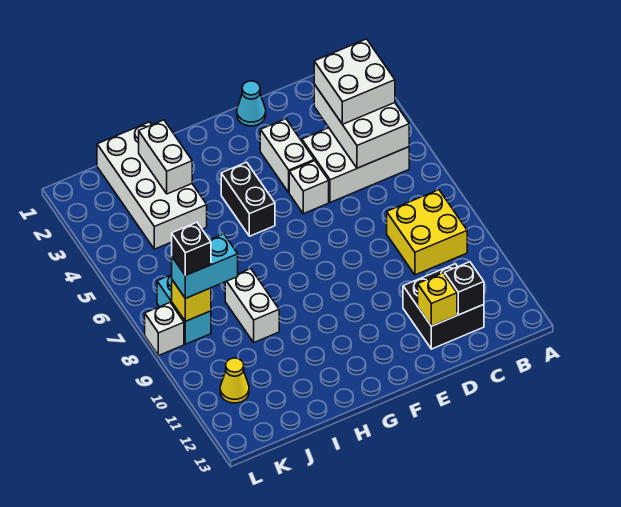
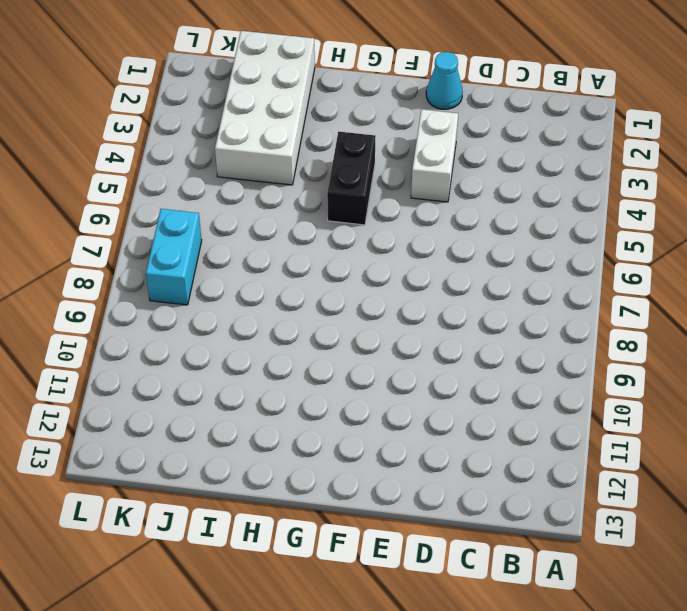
none -> white 2x3 brick [302,128,409,202]
none -> yellow 2x2 brick [387,190,467,275]
none -> black 2x2 brick [403,264,484,349]

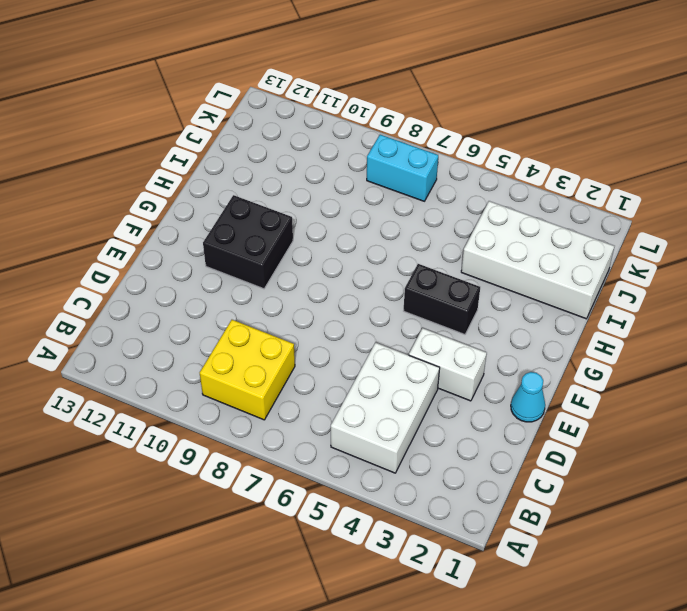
black 2x2 brick [203,195,293,289] -> black 2x2 brick moved to [403,264,484,349]
none -> white 1x1 brick [289,161,329,214]
none -> white 1x2 brick [225,269,279,342]
none -> yellow 1x1 cone [220,358,249,403]

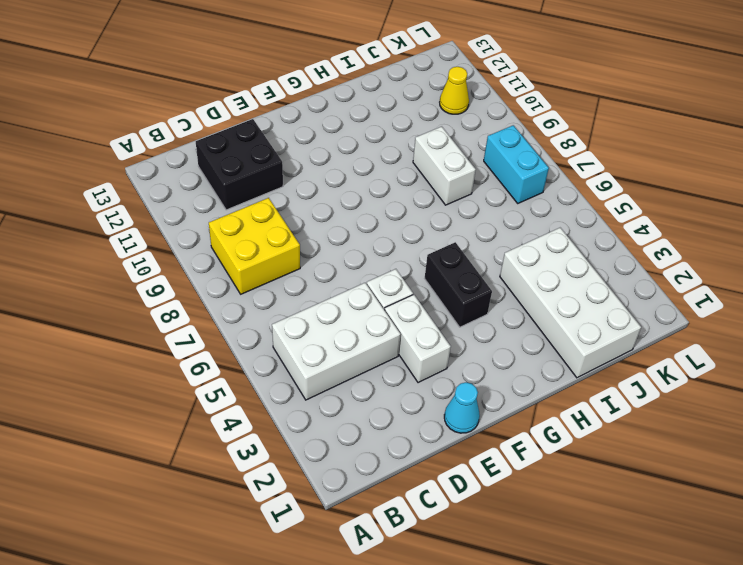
none -> white 1x1 brick [145,303,184,356]
none -> white 2x3 brick [314,84,409,168]
none -> black 1x1 brick [445,262,484,315]

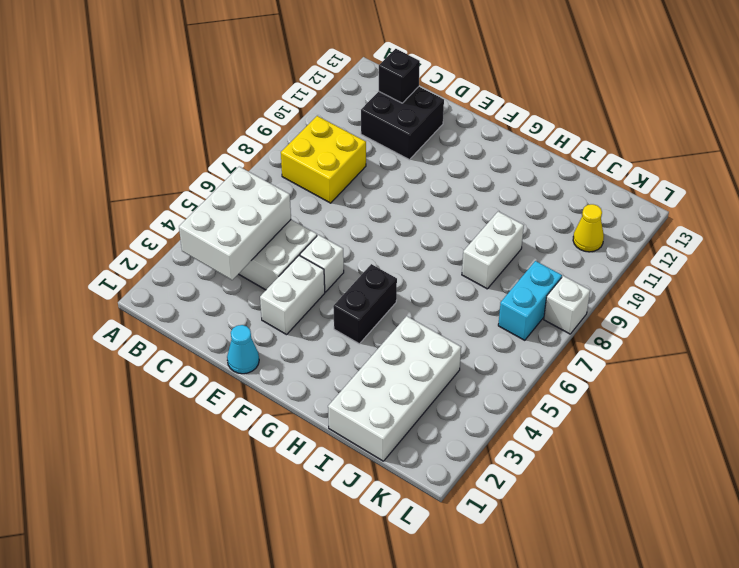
none -> yellow 1x1 brick [418,273,457,326]
none -> white 1x2 brick [139,120,192,194]
none -> yellow 1x1 brick [172,280,211,321]

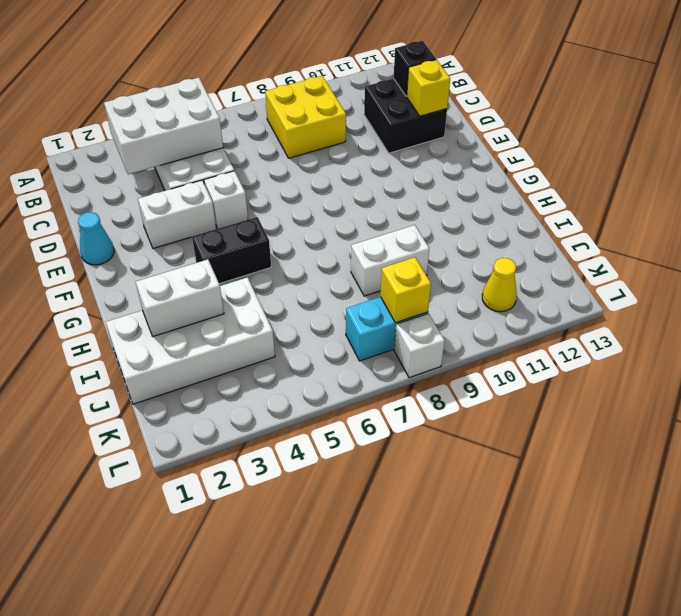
none -> white 2x2 brick [314,39,395,124]
none -> cyan 1x2 brick [172,234,238,298]
none -> black 1x1 brick [172,222,211,276]

